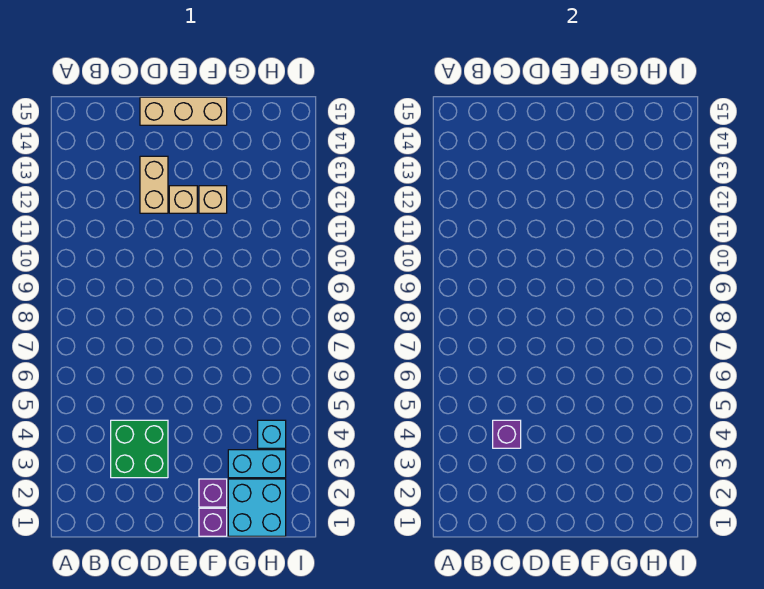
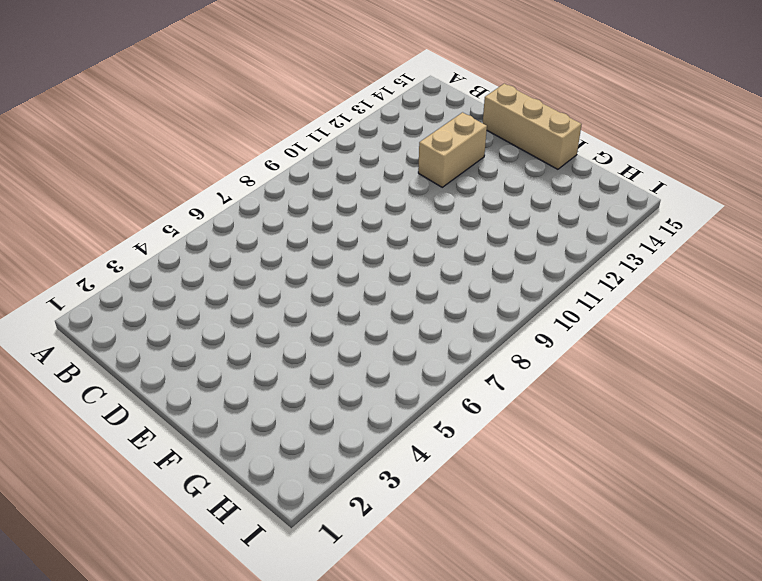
none -> green 2x2 brick [111,420,168,478]
none -> tan 1x1 brick [169,186,197,213]

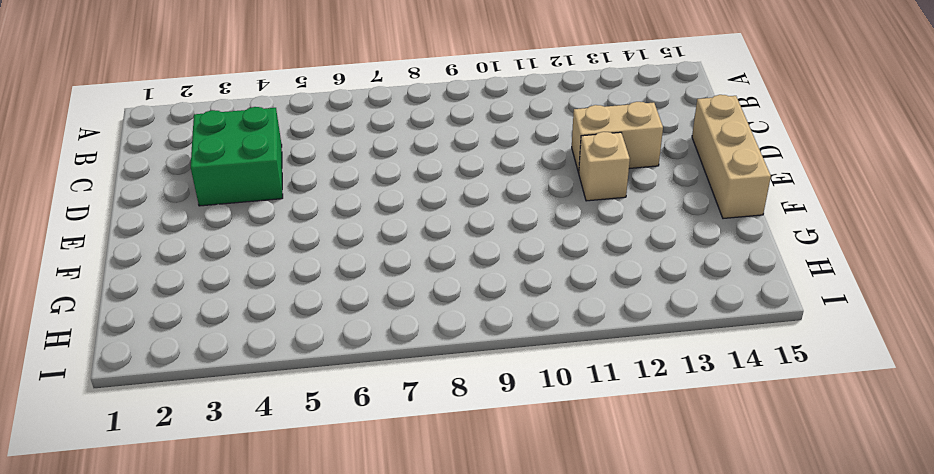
none -> purple 1x1 brick [199,508,227,536]
none -> purple 1x1 brick [199,479,227,507]

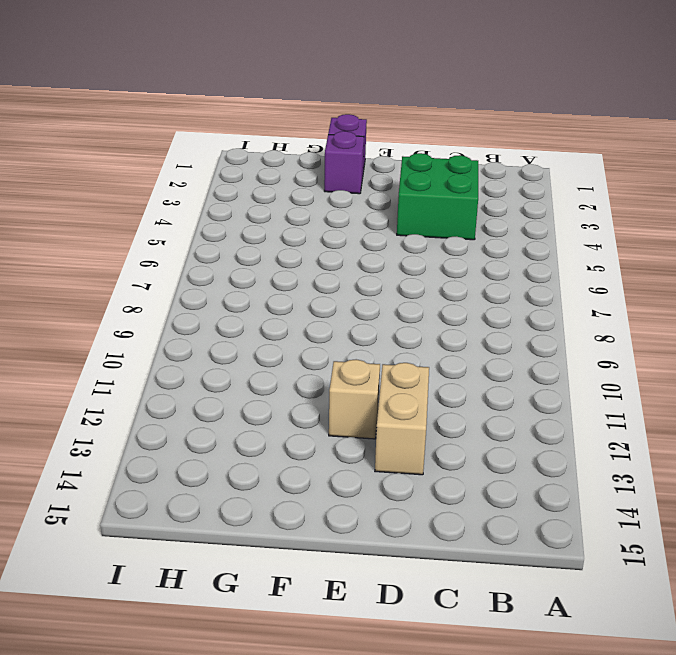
none -> tan 1x3 brick [140,97,227,125]
none -> tan 1x1 brick [199,186,227,213]

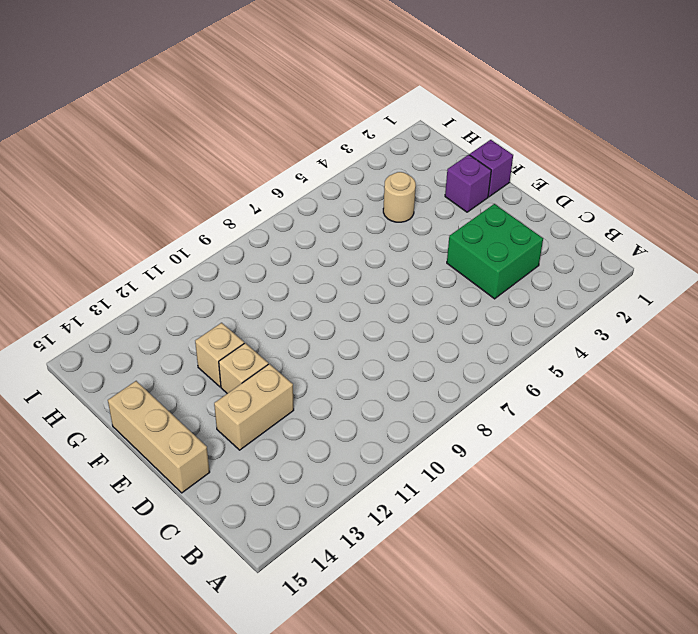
tan 1x1 round brick [383,172,416,222] -> none
none -> cyan 2x2 brick [228,479,286,536]
none -> cyan 1x2 brick [228,450,286,478]

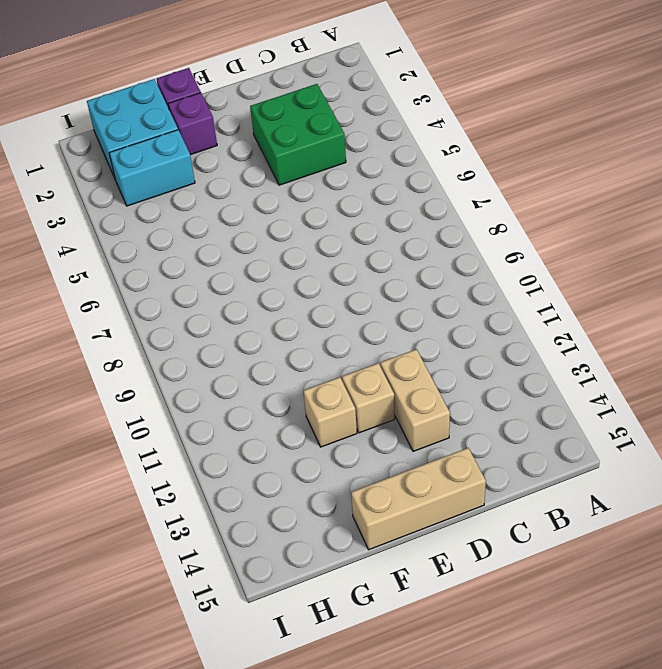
none -> cyan 1x1 brick [258,420,286,448]
none -> purple 1x1 brick [493,420,521,448]

